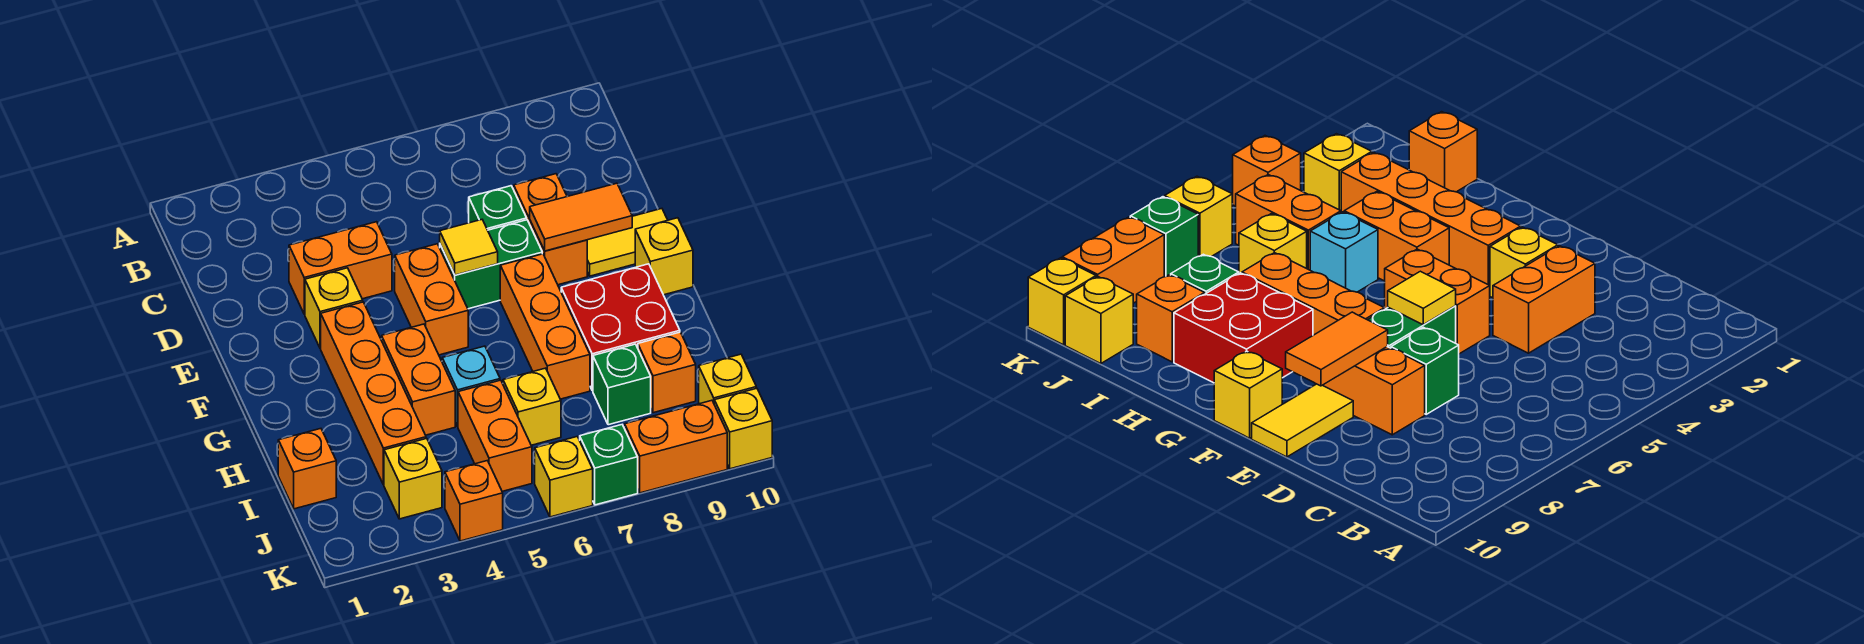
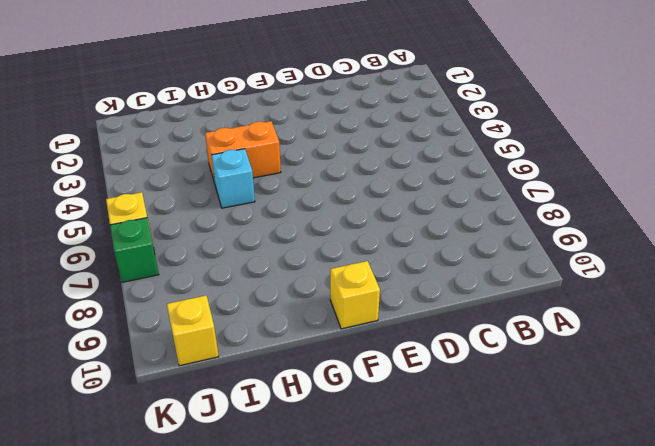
none -> orange 1x2 brick [289,222,392,314]
none -> green 1x1 brick [469,186,527,230]
none -> orange 1x2 brick [514,174,587,285]

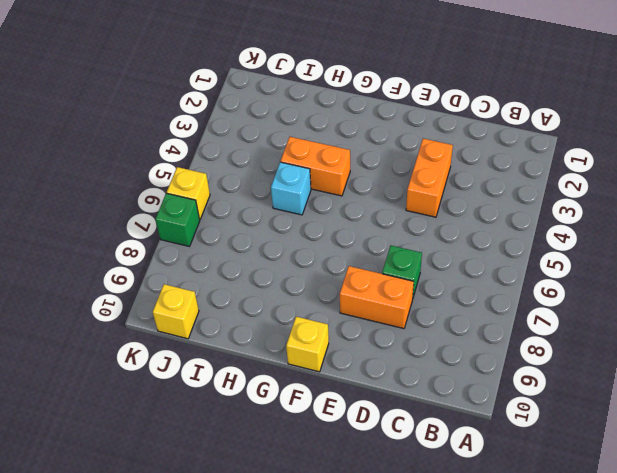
none -> yellow 1x1 brick [305,268,363,348]
none -> orange 1x2 brick [395,244,468,355]
none -> green 1x2 brick [440,220,542,309]

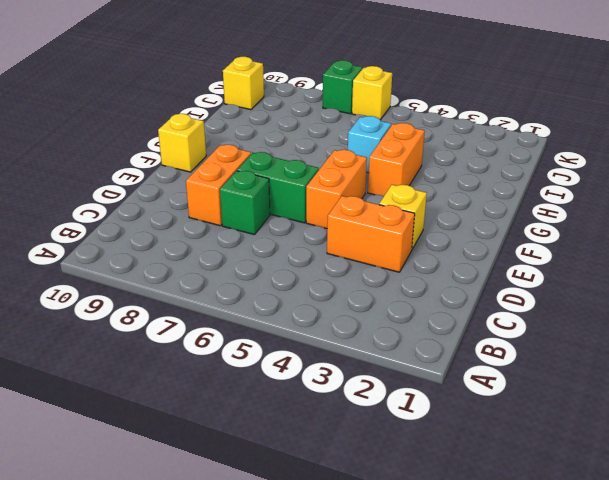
none -> yellow 1x2 tile [587,209,667,276]
none -> orange 1x4 brick [321,302,426,485]
none -> orange 1x3 brick [500,254,590,399]

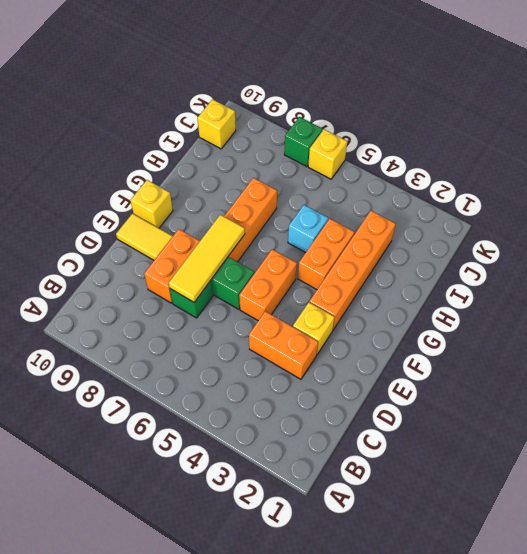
yellow 1x3 tile [169,215,245,302] -> none
none -> red 2x2 brick [561,264,680,391]
none -> orange 1x1 brick [278,429,336,509]
none -> orange 1x2 brick [458,380,532,491]

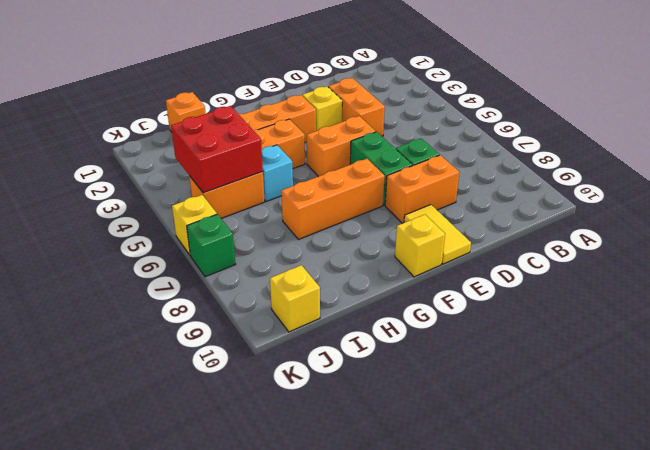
red 2x2 brick [171,106,263,193] -> red 2x2 brick moved to [561,264,680,391]
none -> yellow 1x1 brick [503,368,561,445]
none -> green 1x1 brick [593,344,651,425]
none -> orange 1x1 brick [638,332,696,413]

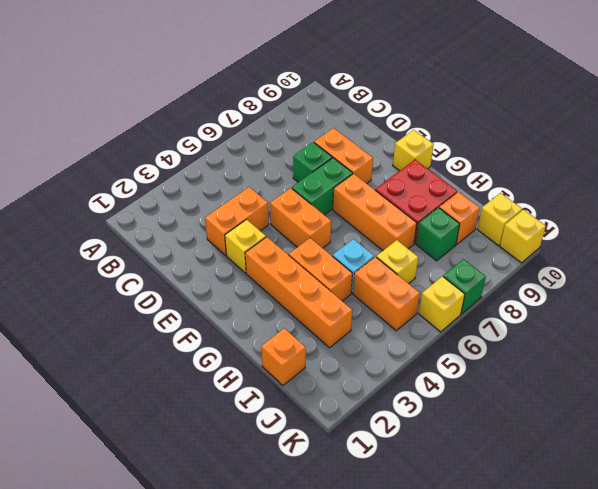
none -> yellow 1x2 tile [587,209,667,276]
none -> yellow 1x1 brick [384,438,442,519]
none -> orange 1x1 brick [445,461,503,541]

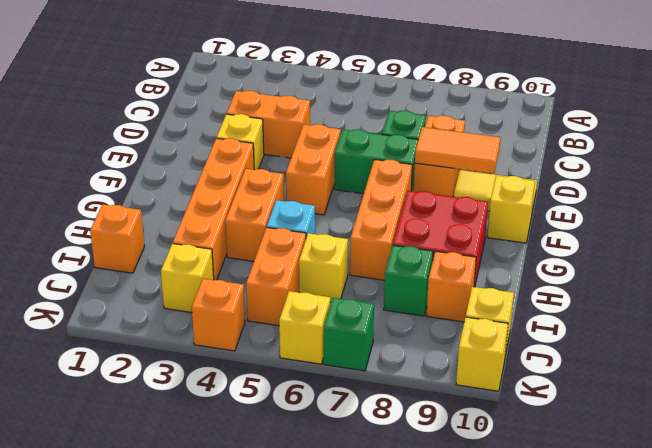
none -> orange 1x2 brick [625,400,727,493]
none -> yellow 1x1 tile [440,220,498,275]

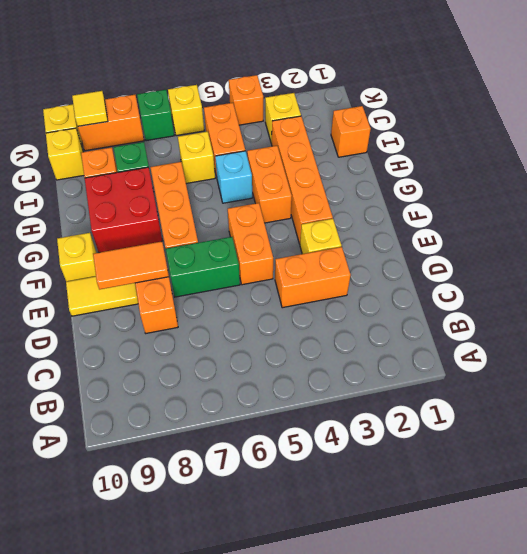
yellow 1x1 tile [72,91,108,126] -> yellow 1x1 tile moved to [440,220,498,275]
none -> green 1x1 brick [469,186,527,230]

